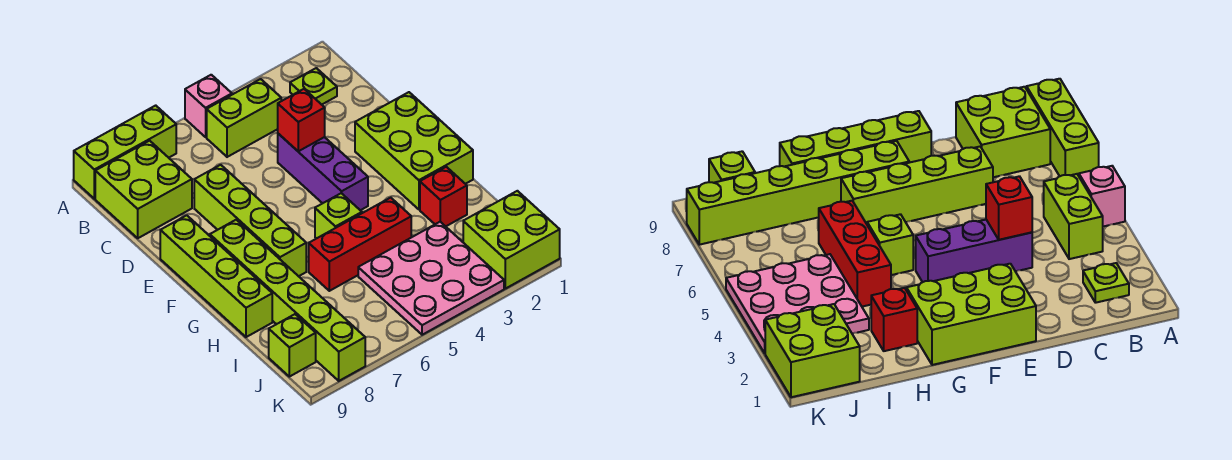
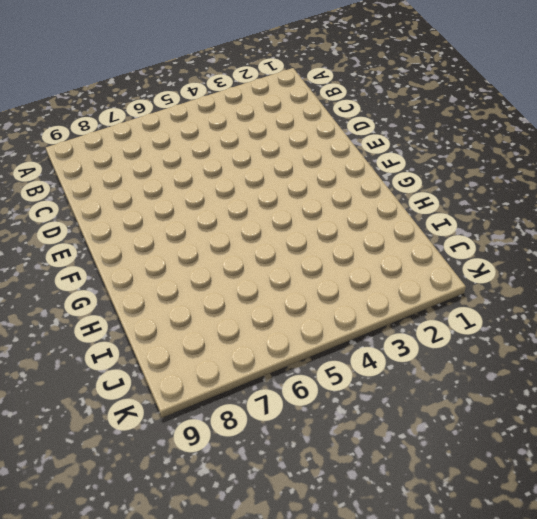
none -> pink 1x1 brick [185,75,232,137]
none -> lime 1x3 brick [74,105,176,199]
none -> lime 1x1 plate [290,68,337,105]

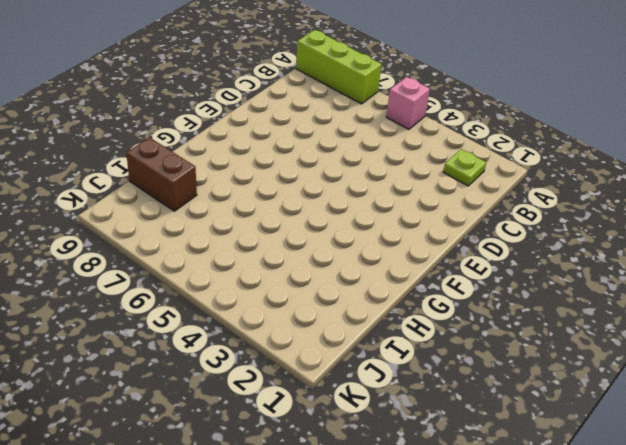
brown 1x2 brick [126,137,197,211] -> lime 1x6 brick [210,220,365,381]
none -> lime 1x2 brick [207,79,281,157]
none -> lime 2x2 brick [95,141,192,238]
none -> purple 1x3 brick [278,134,368,210]

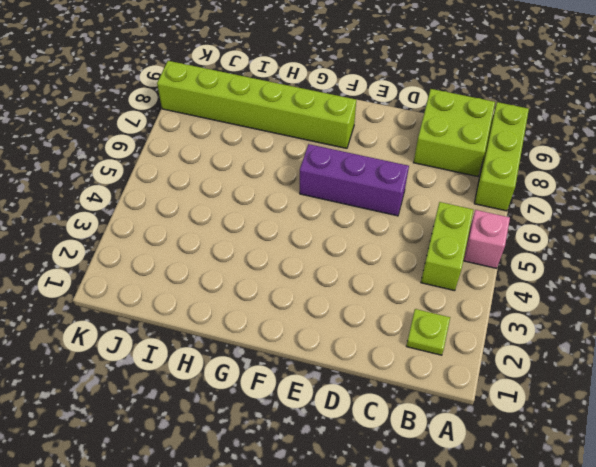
purple 1x3 brick [300,144,409,216] -> purple 1x3 brick moved to [278,134,368,210]
none -> lime 1x4 brick [194,165,306,276]
none -> lime 2x3 brick [355,92,473,209]
none -> lime 1x4 brick [160,215,272,337]

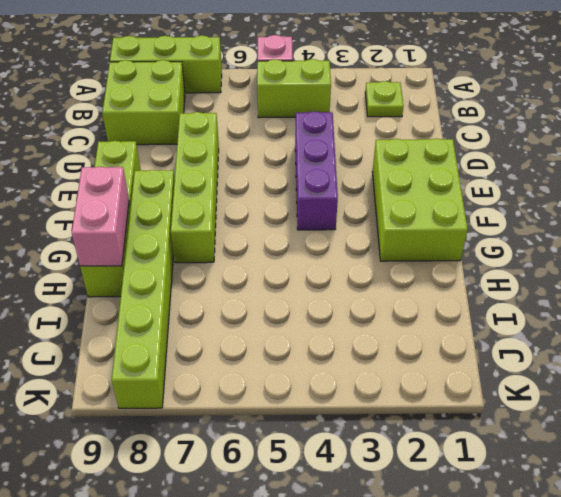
pink 1x2 brick [72,167,129,266] -> none
none -> lime 1x1 brick [315,193,362,239]
none -> red 1x1 brick [420,167,467,226]
none -> red 1x3 brick [309,198,411,291]

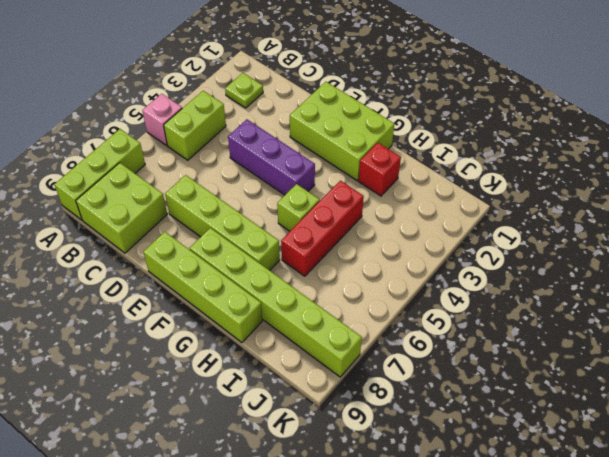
none -> pink 3x3 plate [358,222,504,335]
none -> lime 2x2 brick [463,191,560,289]
none -> lime 1x1 brick [269,314,316,377]

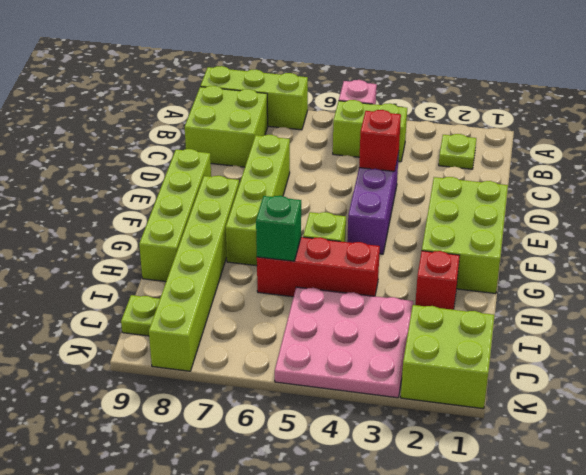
green 1x1 brick [256,196,301,261] -> none
lime 1x1 plate [121,295,160,336] -> lime 1x1 brick [269,314,316,377]

